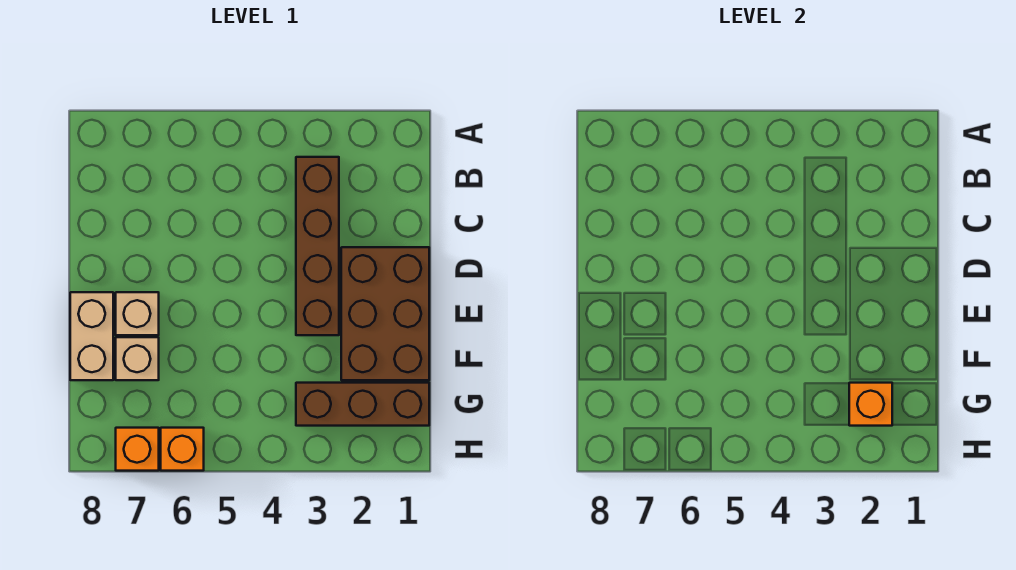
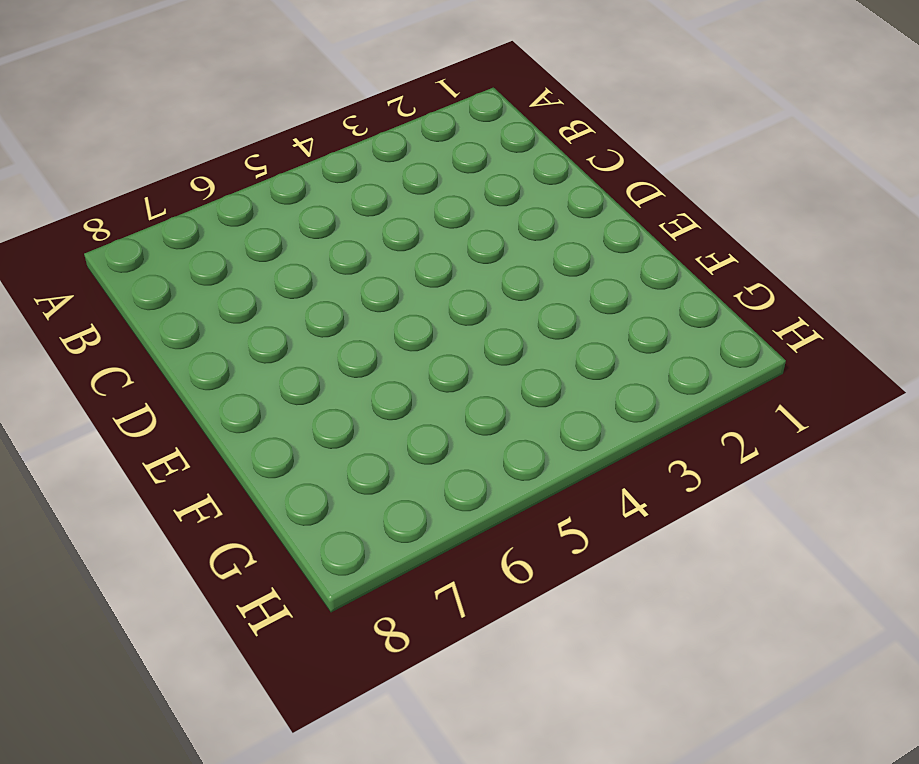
none -> brown 1x4 brick [296,157,339,335]
none -> brown 2x3 brick [341,247,429,380]

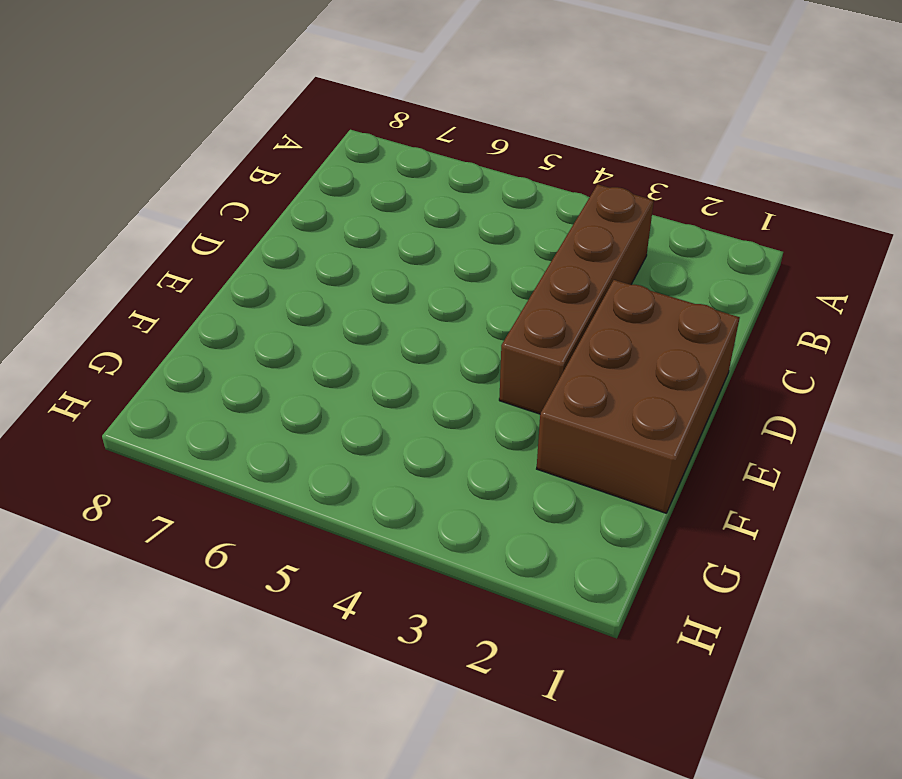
none -> tan 1x1 brick [116,292,159,335]
none -> tan 1x2 brick [70,292,113,380]

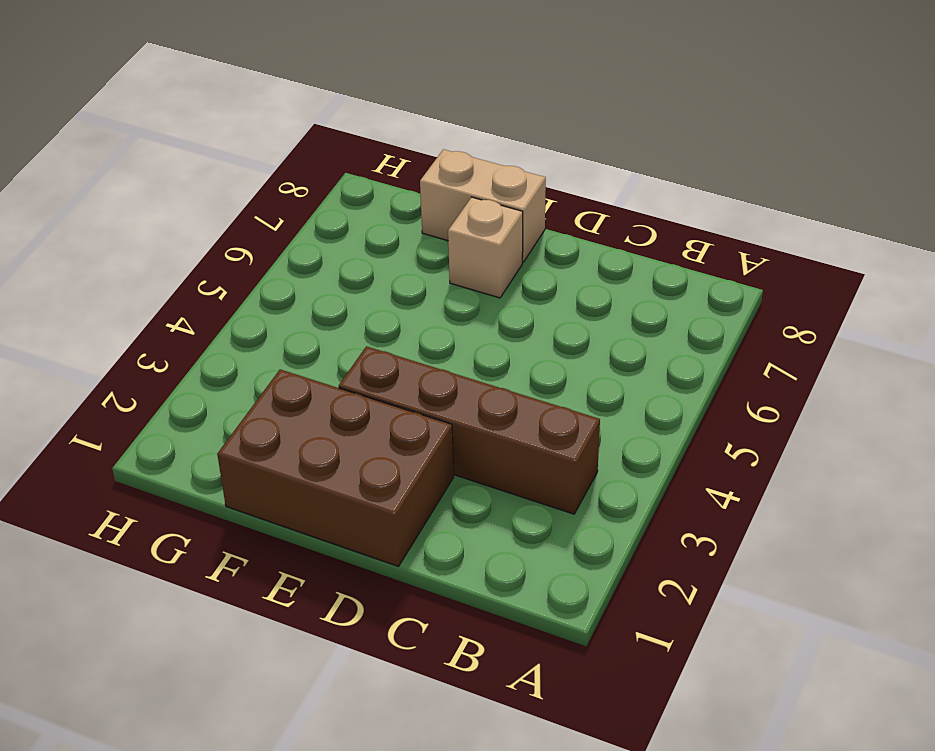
none -> tan 1x1 brick [116,337,159,380]
none -> brown 1x3 brick [296,383,429,426]

